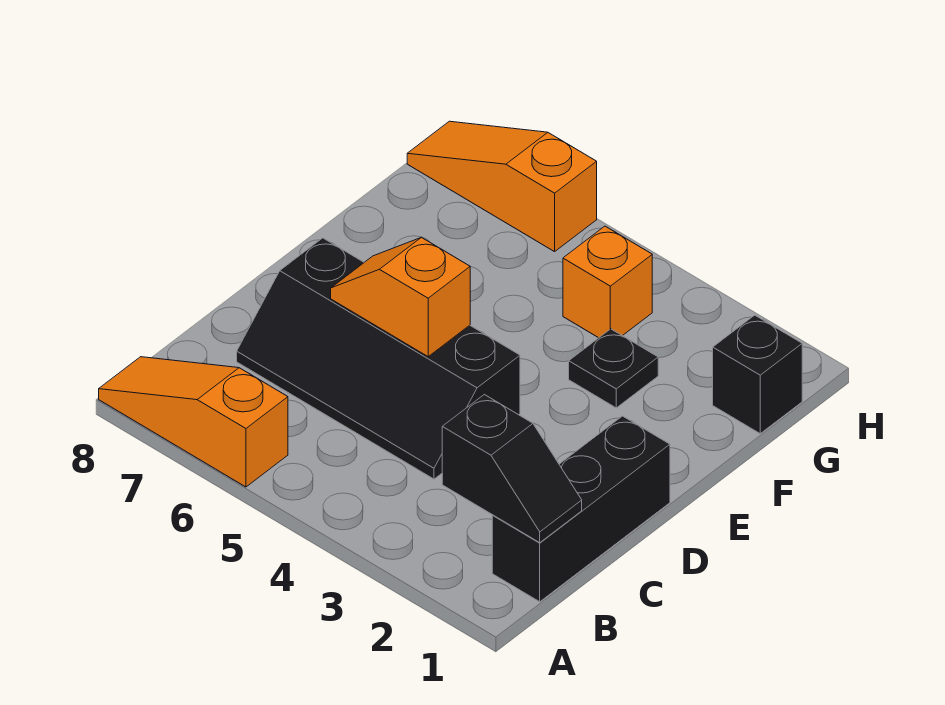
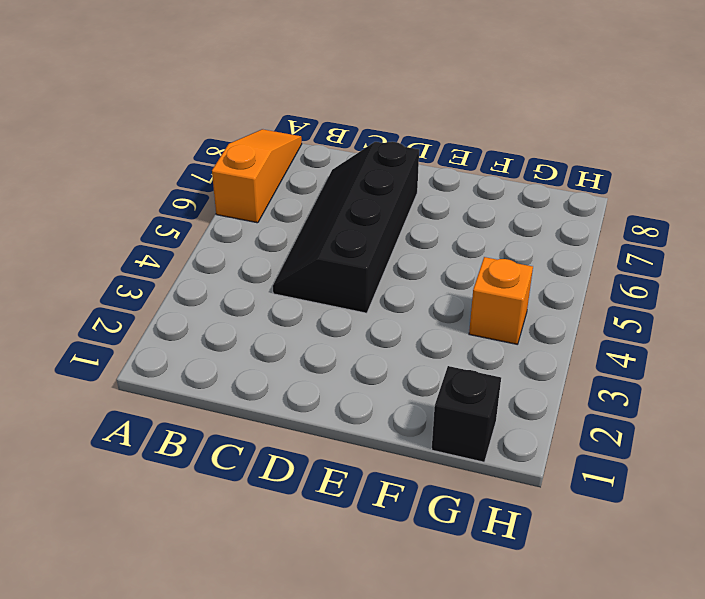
none -> black 1x3 brick [492,416,670,602]
none -> black 1x1 plate [569,329,658,408]

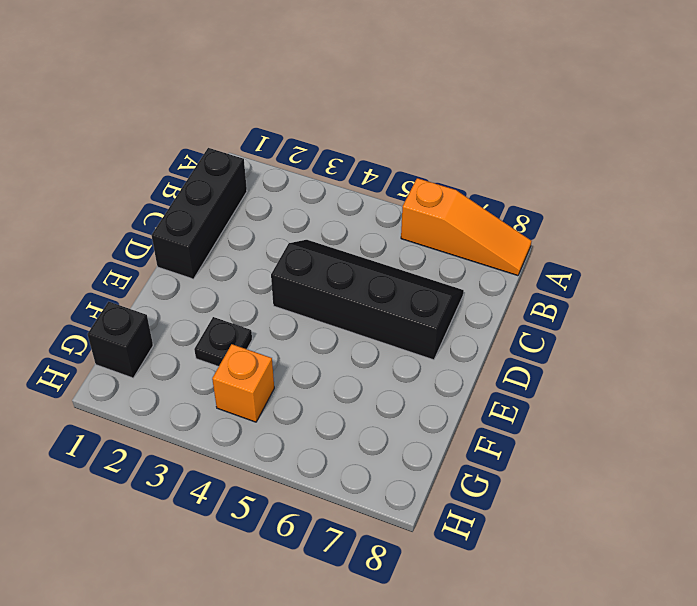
none -> orange 1x3 slope [407,121,597,252]
none -> black 1x2 slope [442,395,582,543]

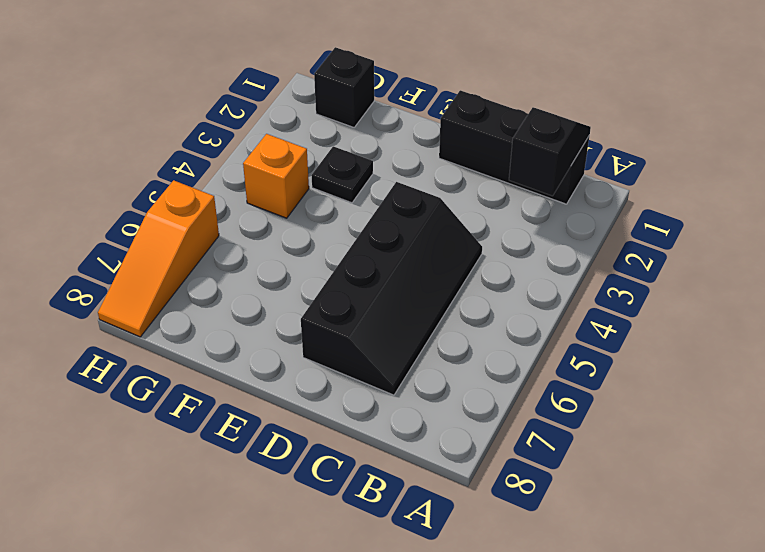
none -> orange 1x3 slope [99,357,288,487]
none -> orange 1x2 slope [331,237,470,357]

